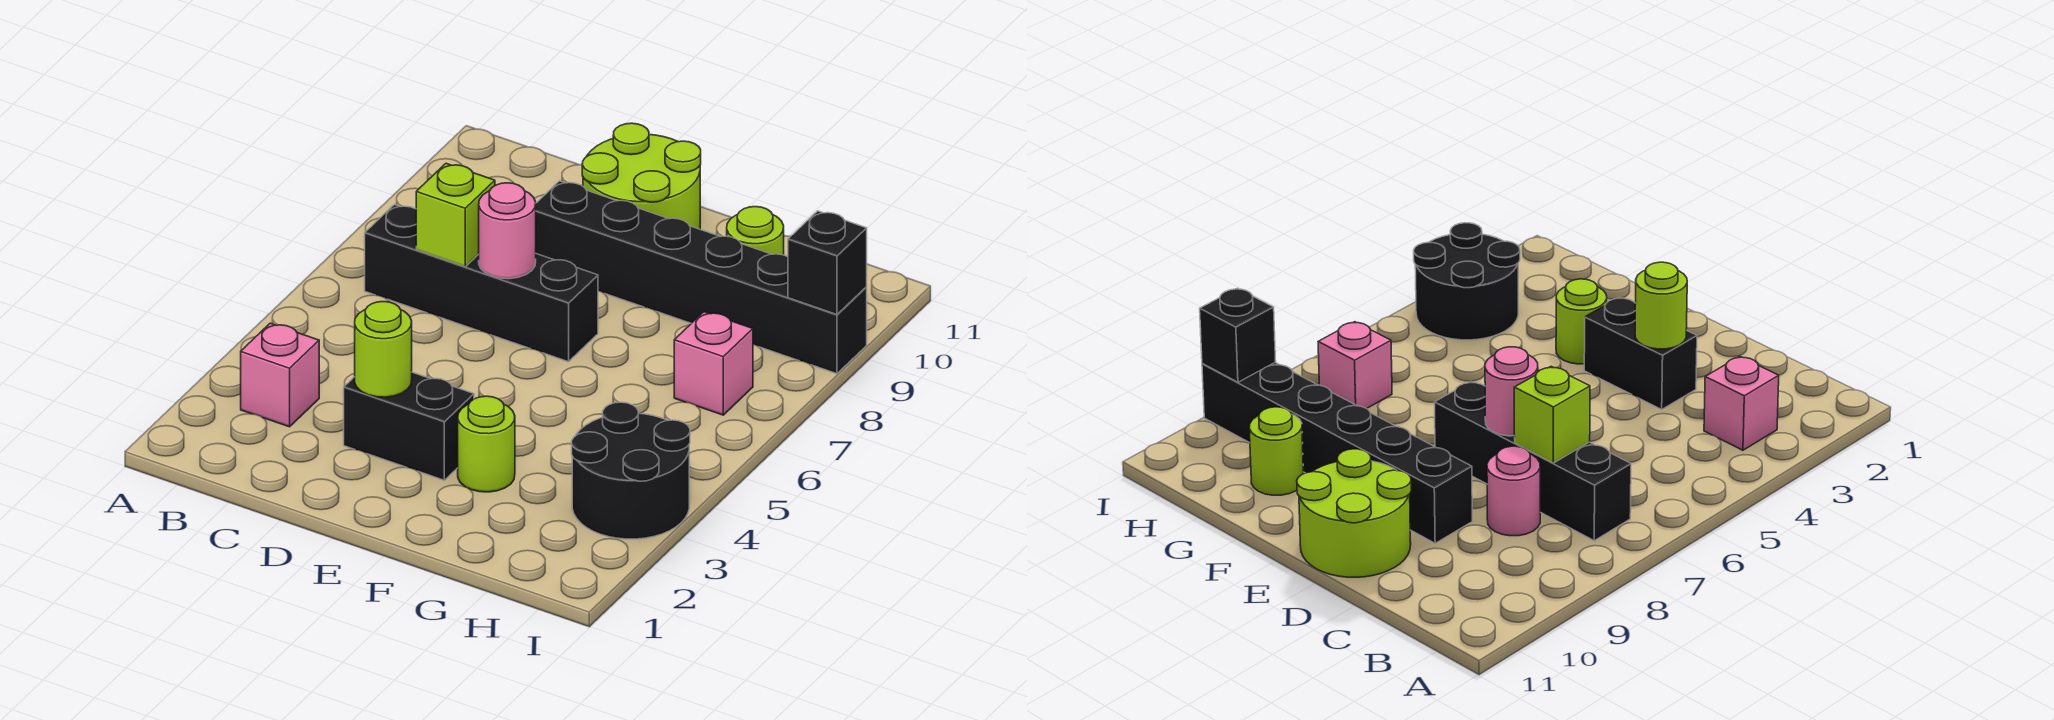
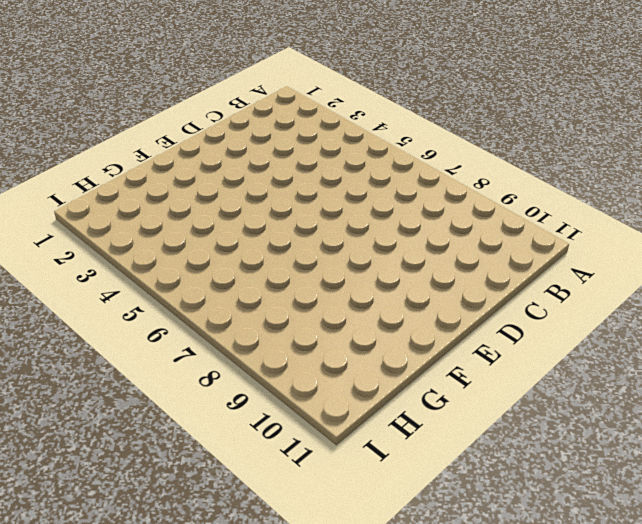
none -> pink 1x1 brick [241,323,319,427]
none -> black 1x4 brick [365,205,598,362]
none -> pink 1x1 round brick [1487,446,1540,536]

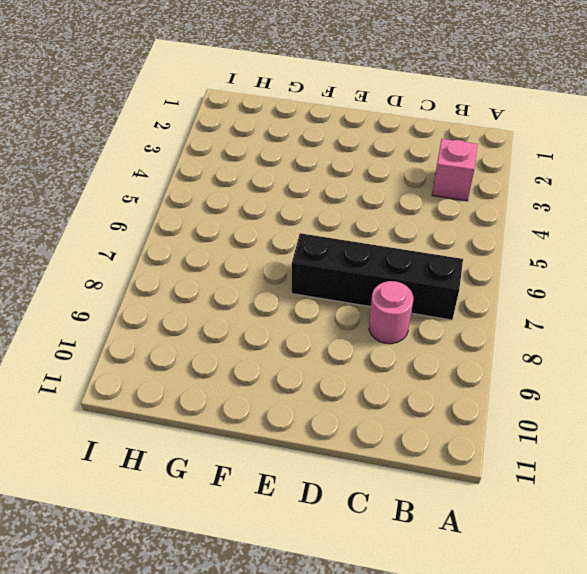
none -> black 1x2 brick [344,372,474,480]
none -> black 1x6 brick [536,181,867,374]
none -> lime 2x2 round brick [582,123,701,229]

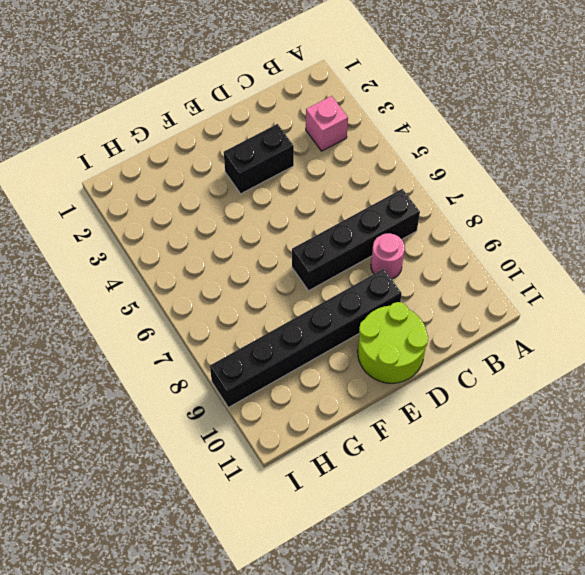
none -> lime 1x1 round brick [458,396,515,492]
none -> lime 1x1 round brick [727,207,784,255]
none -> black 2x2 round brick [572,402,690,539]

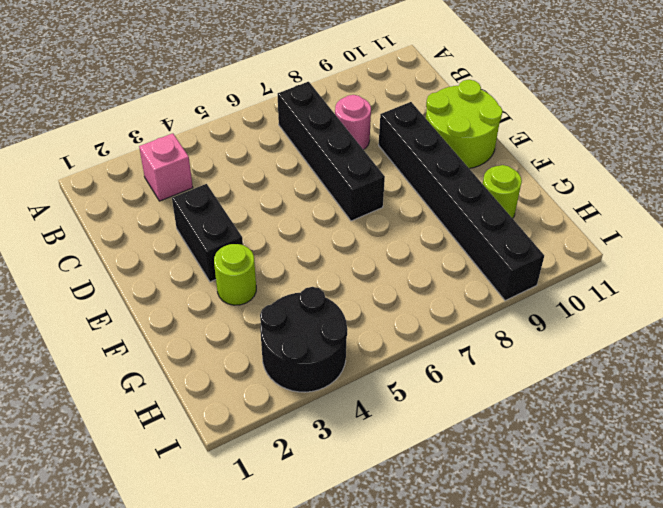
none -> pink 1x1 brick [674,312,753,415]
none -> lime 1x1 brick [416,163,495,267]
none -> lime 1x1 round brick [355,302,412,397]

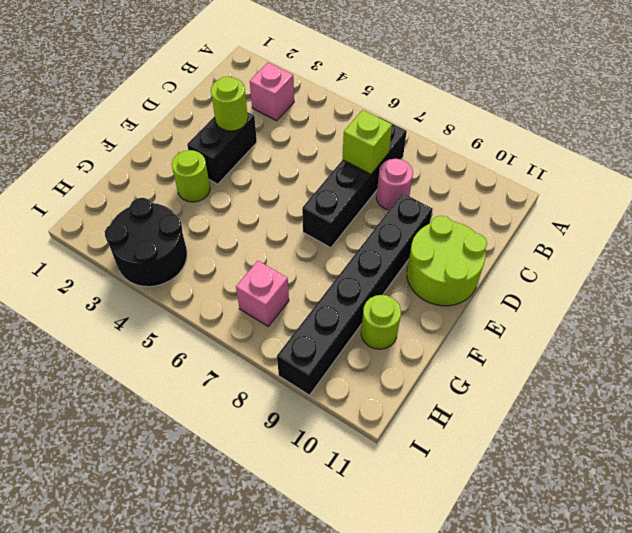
none -> pink 1x1 round brick [479,183,536,279]
none -> black 1x1 brick [788,211,867,314]

